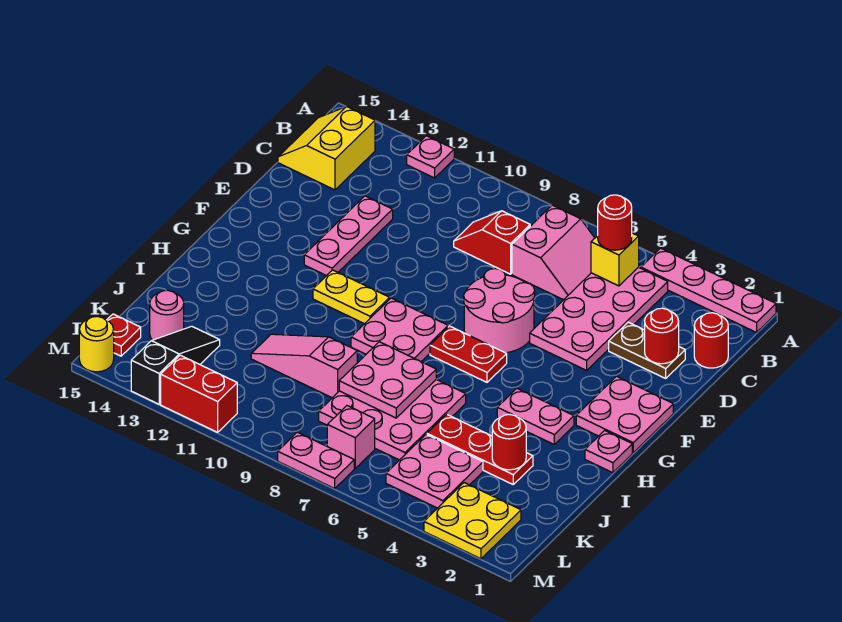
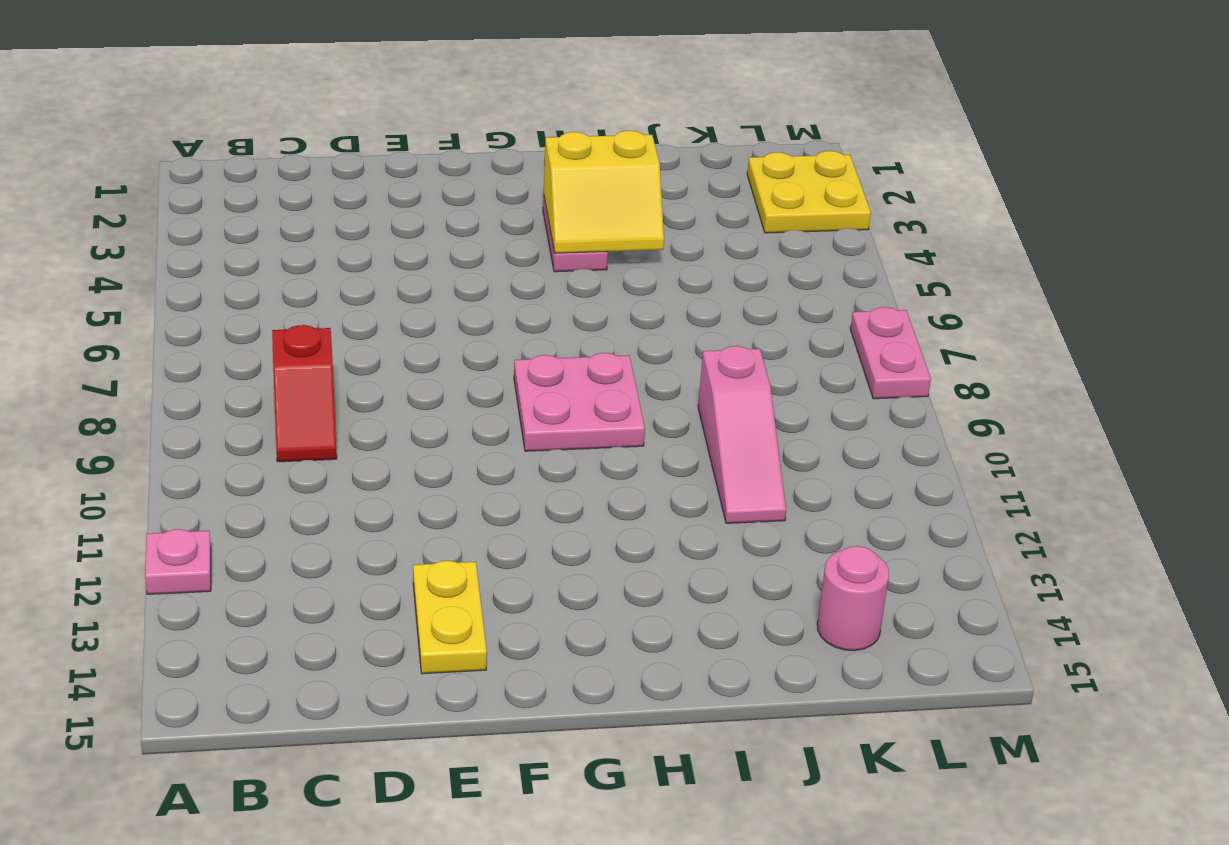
yellow 1x2 plate [413,561,487,674] -> yellow 1x2 plate moved to [313,270,390,324]
yellow 2x2 slope [544,131,664,253] -> yellow 2x2 slope moved to [278,107,375,190]
none -> pink 1x4 plate [641,248,776,333]
none -> pink 2x4 plate [530,267,668,370]
none -> pink 2x2 slope [512,205,595,300]
none -> red 1x1 round brick [694,313,728,368]

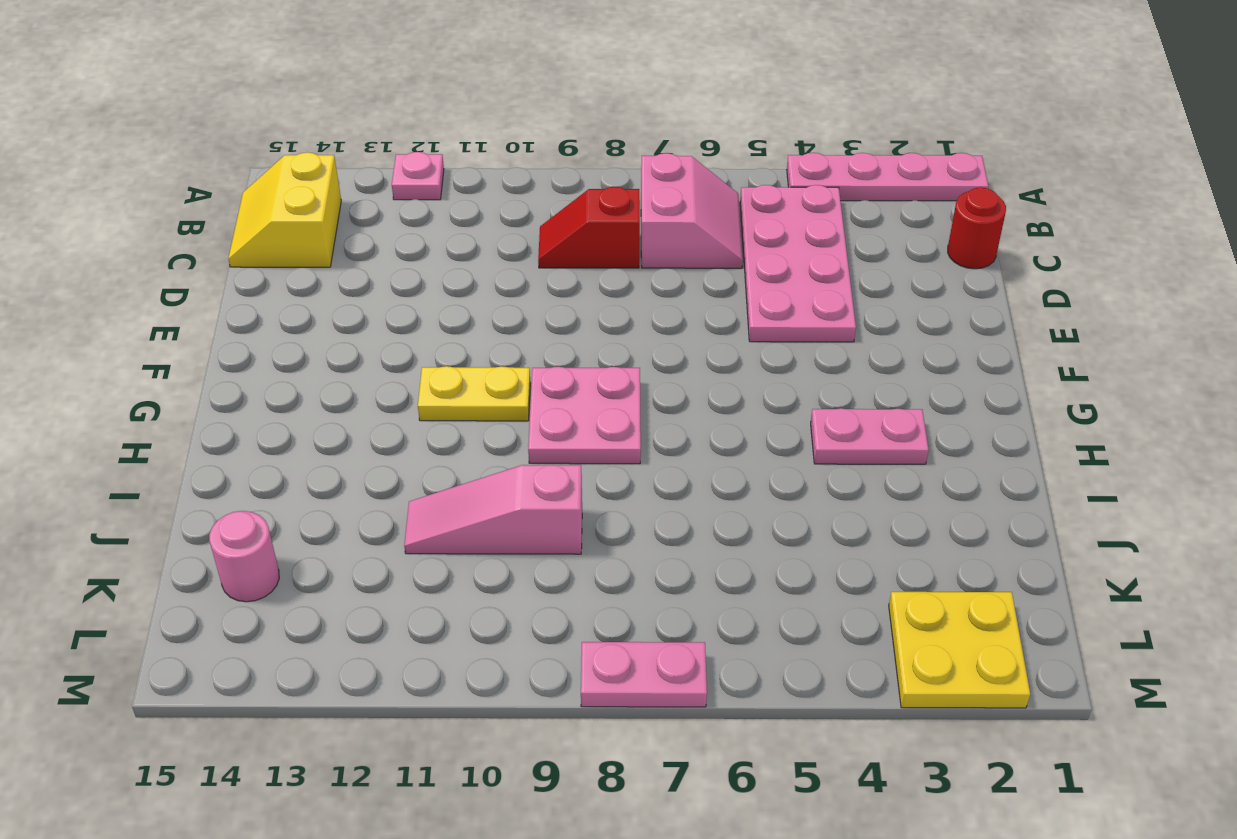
none -> brown 1x2 plate [609,322,685,378]
none -> pink 1x3 plate [304,196,393,276]
none -> pink 2x2 round brick [464,269,535,353]
none -> pink 2x2 plate [576,376,673,452]

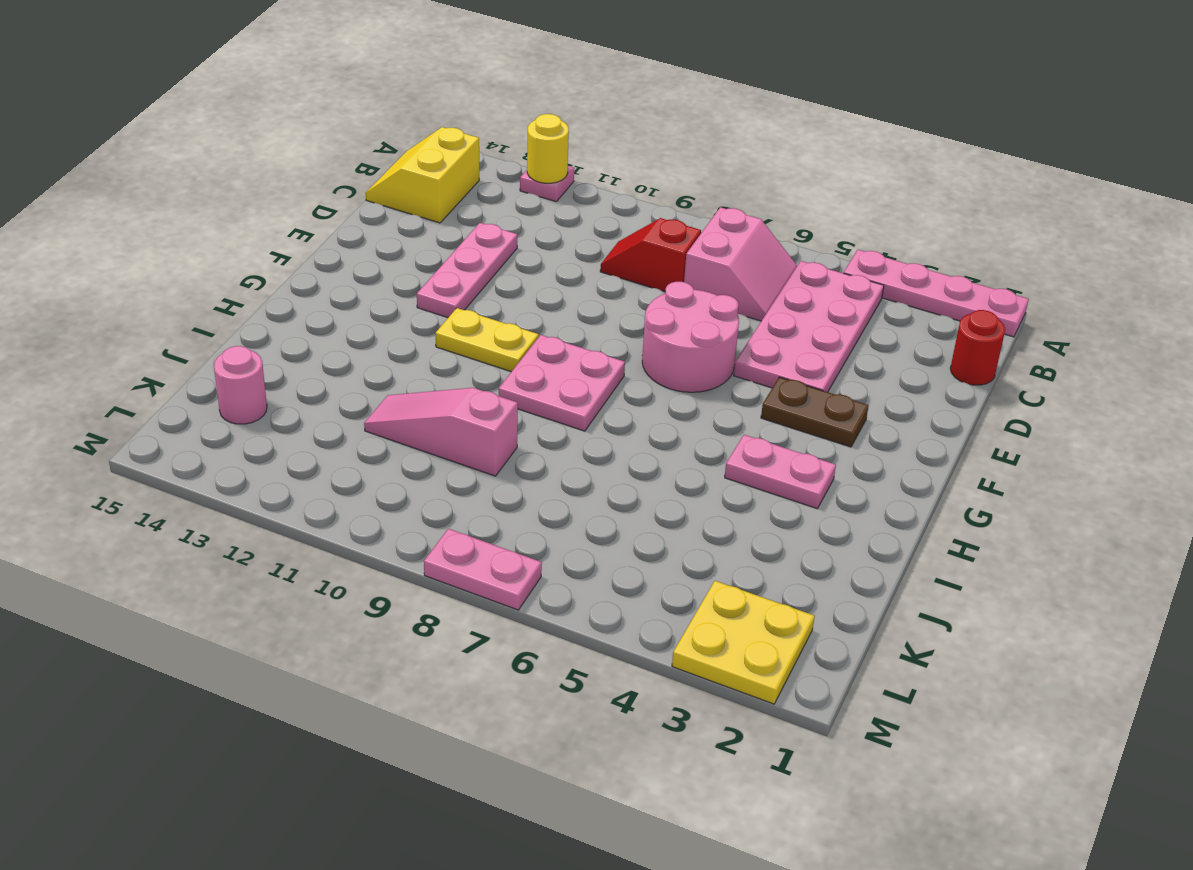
yellow 1x1 round brick [527,114,569,183] -> yellow 1x1 round brick moved to [79,316,114,372]
brown 1x2 plate [761,377,869,447] -> brown 1x2 plate moved to [609,322,685,378]
none -> pink 2x2 plate [576,376,673,452]
none -> red 1x2 plate [430,326,507,382]
none -> pink 1x1 plate [585,430,632,473]
none -> pink 3x3 plate [319,379,466,460]

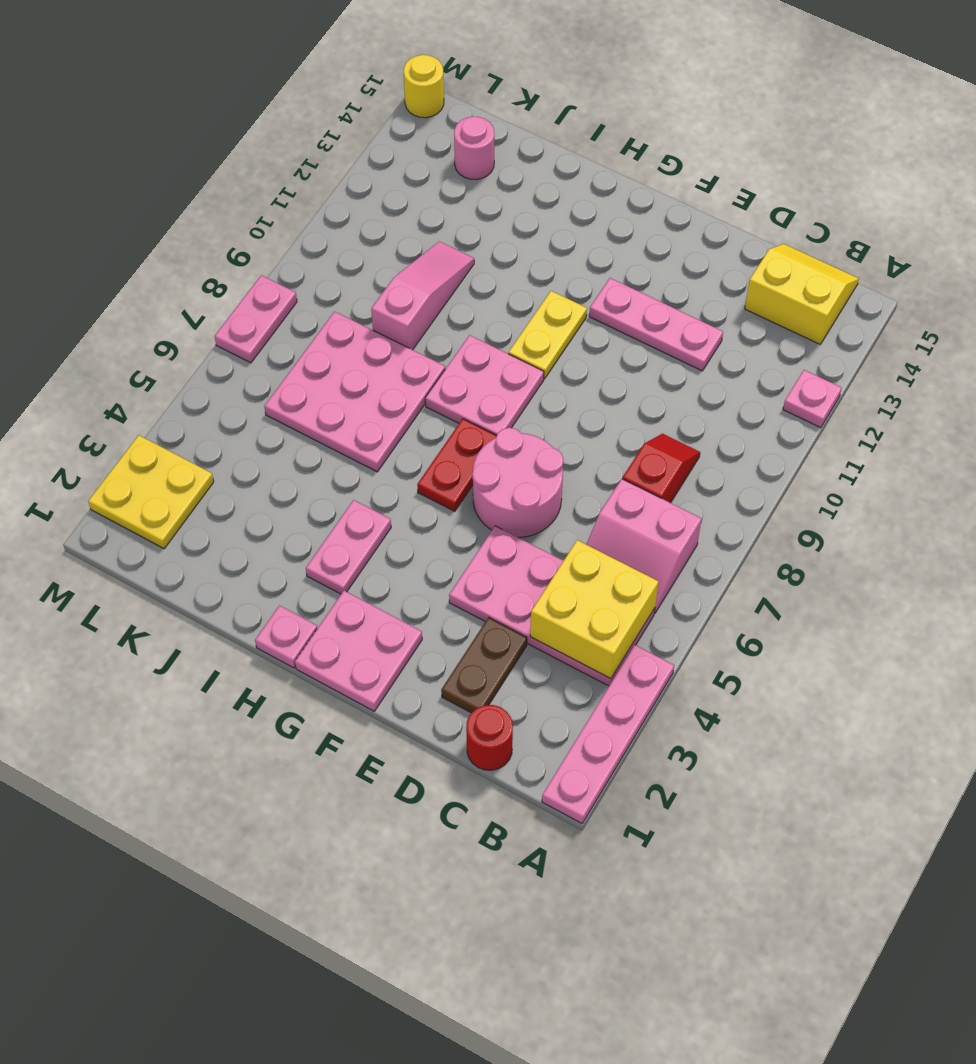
yellow 2x2 brick [530,540,658,679] -> yellow 1x1 brick [591,233,639,286]
none -> red 1x3 plate [427,414,533,484]
none -> pink 2x2 plate [386,434,483,508]
none -> black 1x3 slope [131,326,220,404]
none -> pink 1x1 brick [327,406,375,468]

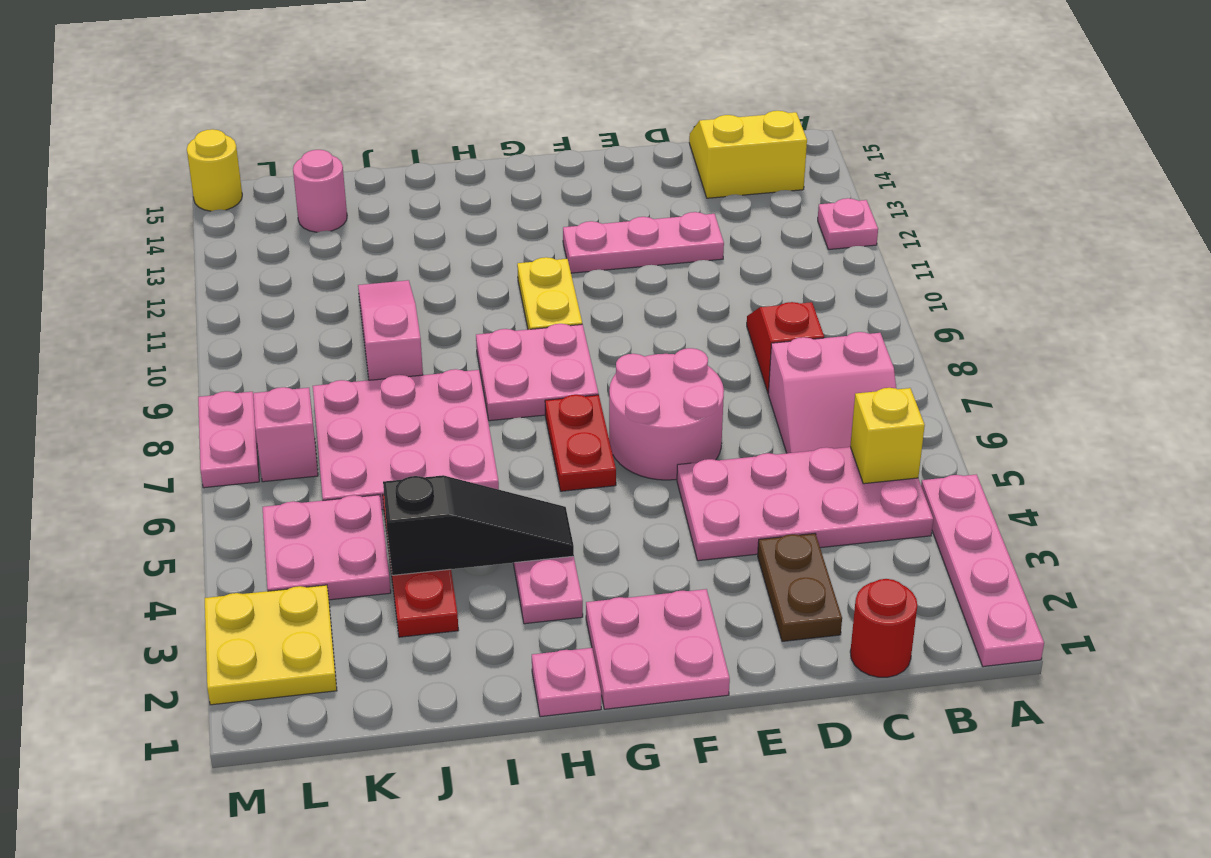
black 1x3 slope [383,475,574,575] -> black 1x3 slope moved to [131,326,220,404]
none -> red 1x1 plate [107,314,141,356]
none -> red 1x2 brick [161,355,237,432]
none -> red 1x1 round brick [645,308,679,364]
none -> pink 2x2 plate [339,342,436,418]

